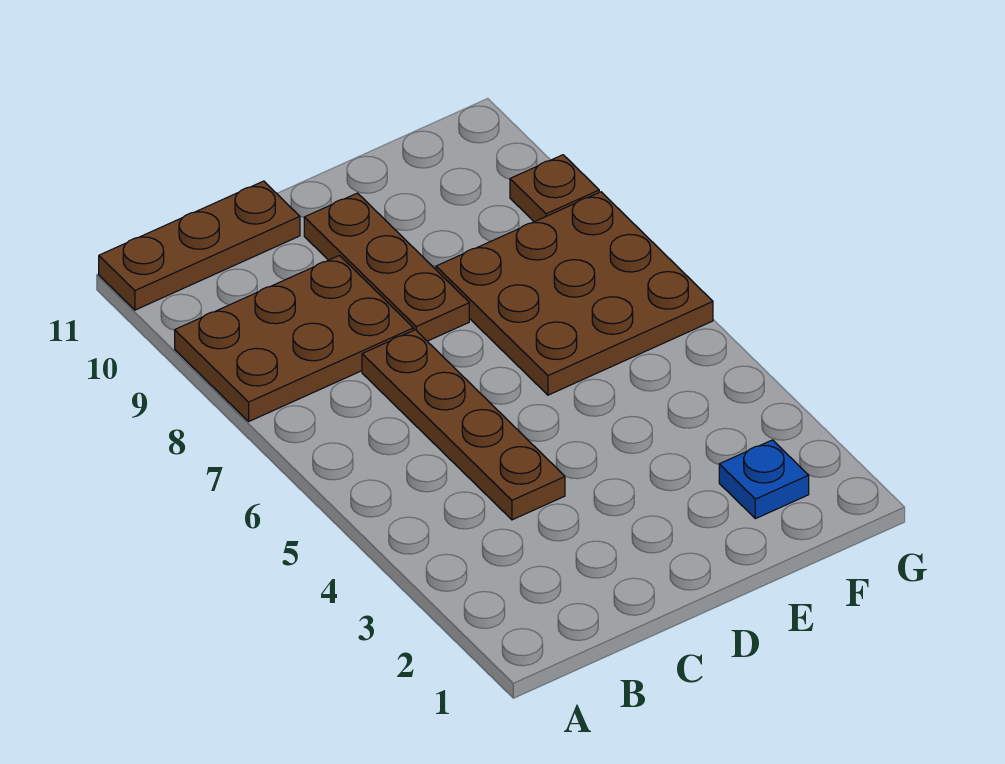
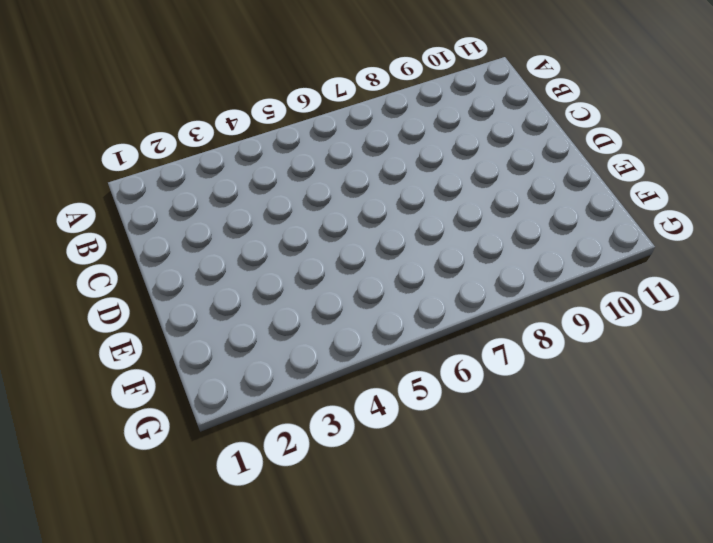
none -> brown 2x3 plate [175,256,414,421]
none -> brown 1x3 plate [99,181,300,310]

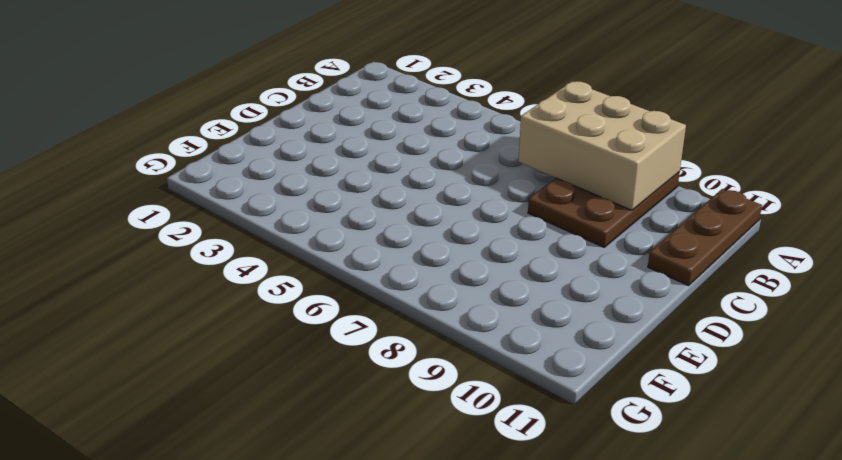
tan 2x3 brick [519,81,686,210] -> none
none -> brown 1x4 plate [362,330,565,520]
none -> brown 1x3 plate [304,193,469,341]

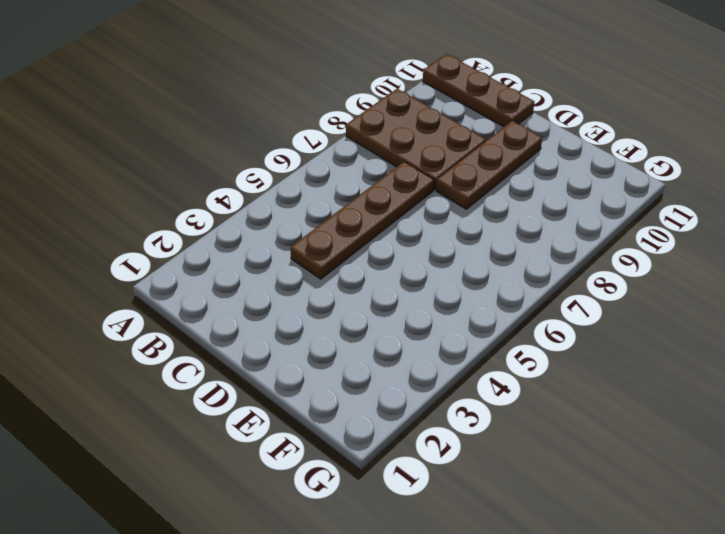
none -> brown 3x3 plate [436,192,713,395]
none -> blue 1x1 plate [719,440,809,519]

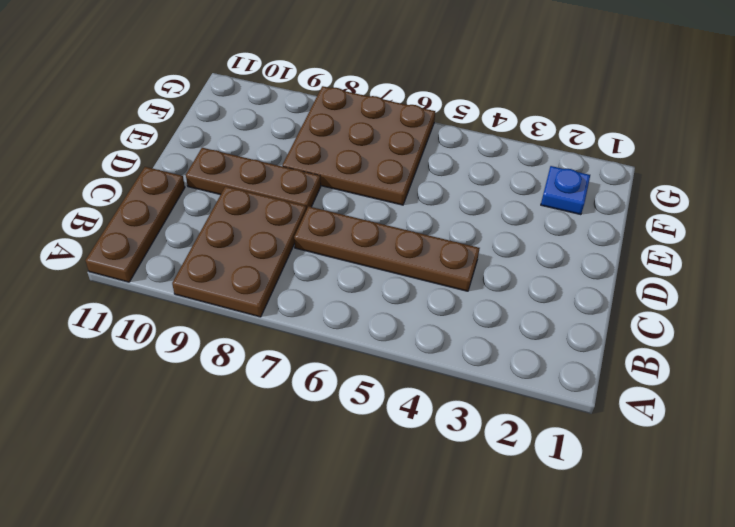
none -> brown 1x1 plate [510,155,599,222]

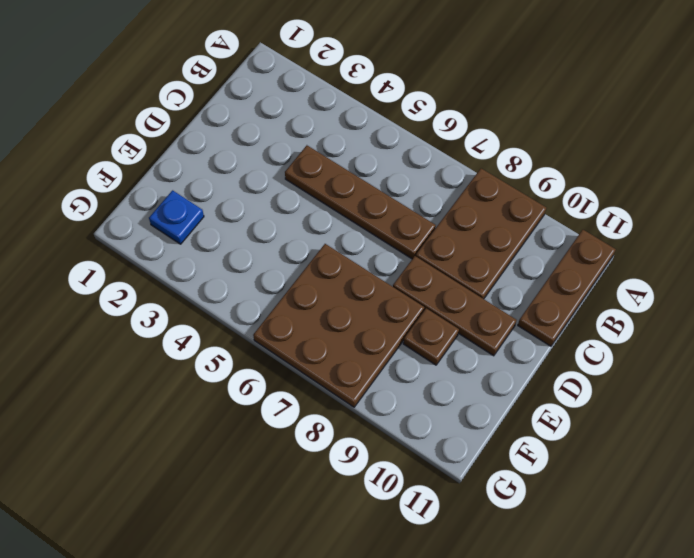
brown 1x1 plate [403,308,459,365] -> brown 1x1 plate moved to [510,155,599,222]

